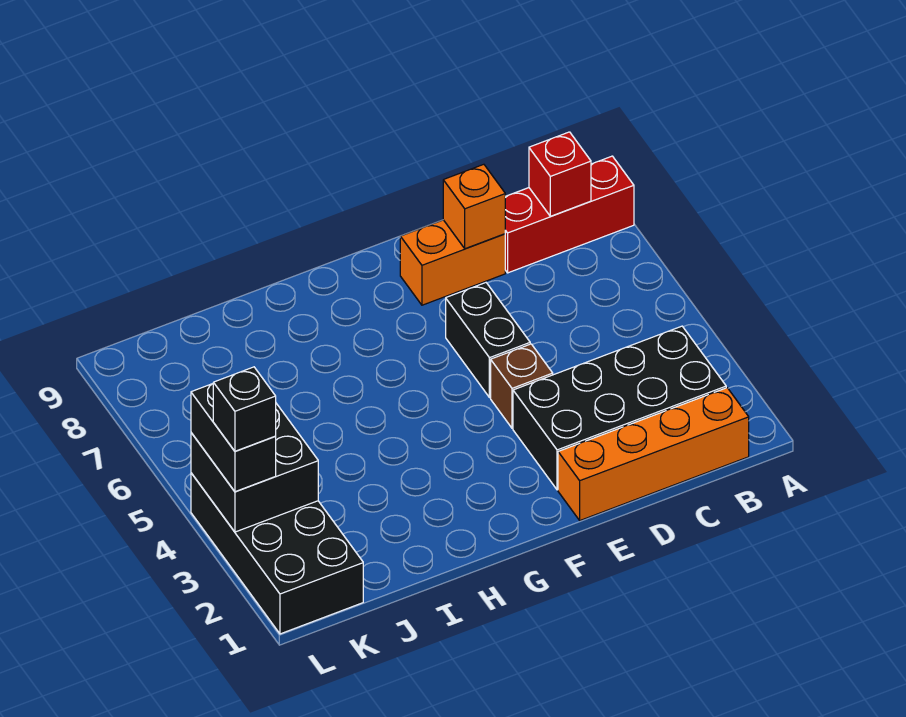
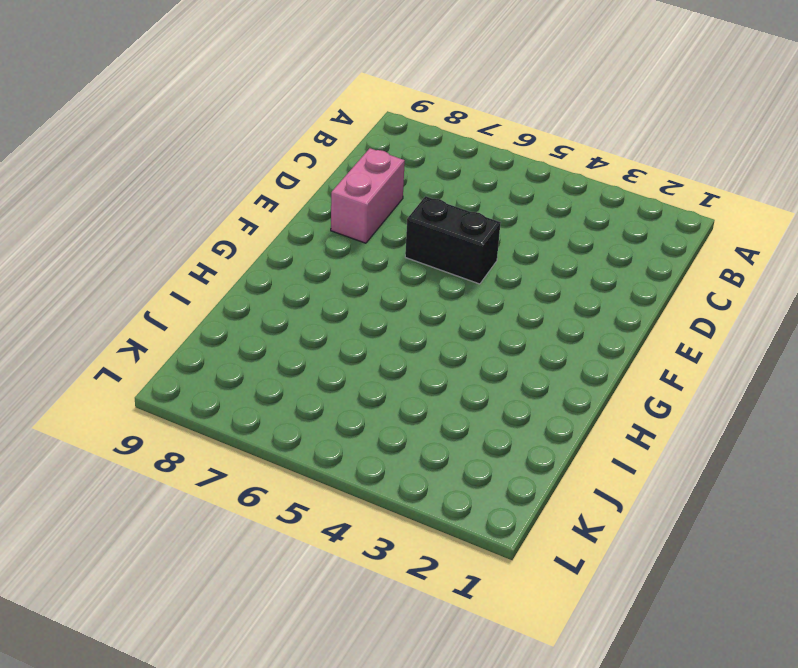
pink 1x2 brick [331,148,405,243] -> orange 1x2 brick [400,220,505,305]
none -> red 1x3 brick [505,156,634,273]
none -> orange 1x4 brick [558,388,749,520]
none -> black 2x4 brick [513,326,726,490]

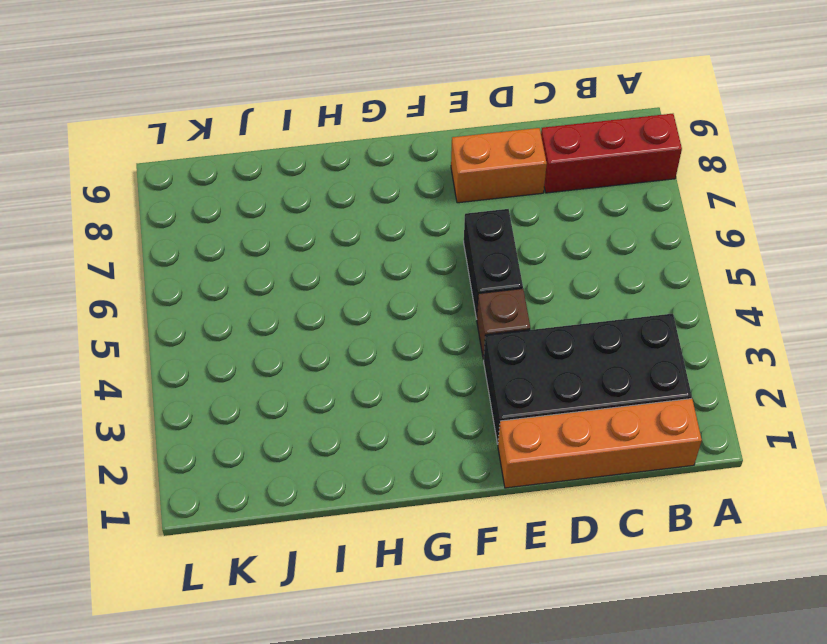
none -> black 2x4 brick [191,473,363,634]
none -> red 1x1 brick [529,132,591,216]
none -> orange 1x1 brick [443,164,505,249]

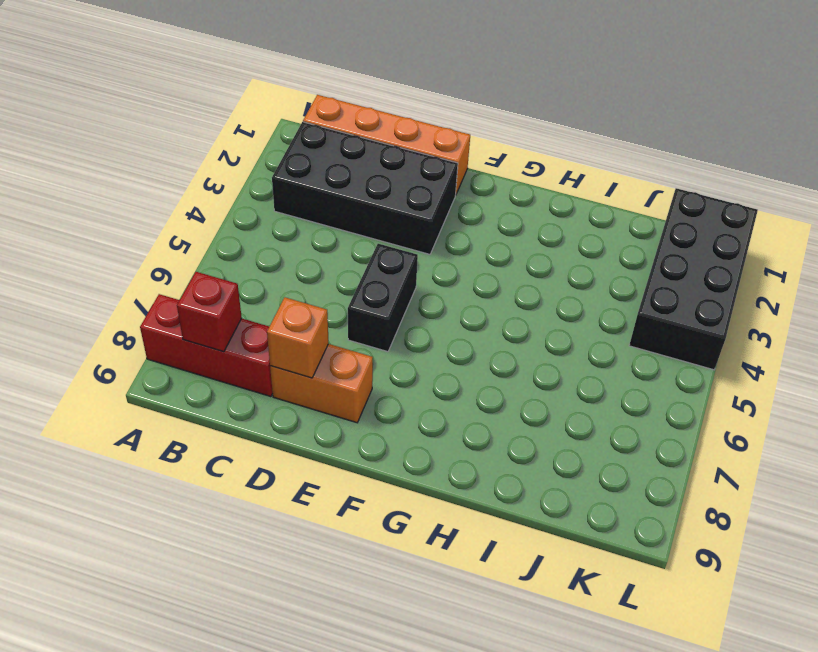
none -> brown 1x1 brick [491,344,553,428]
none -> black 2x2 brick [191,403,318,532]
none -> black 1x2 brick [191,384,276,492]

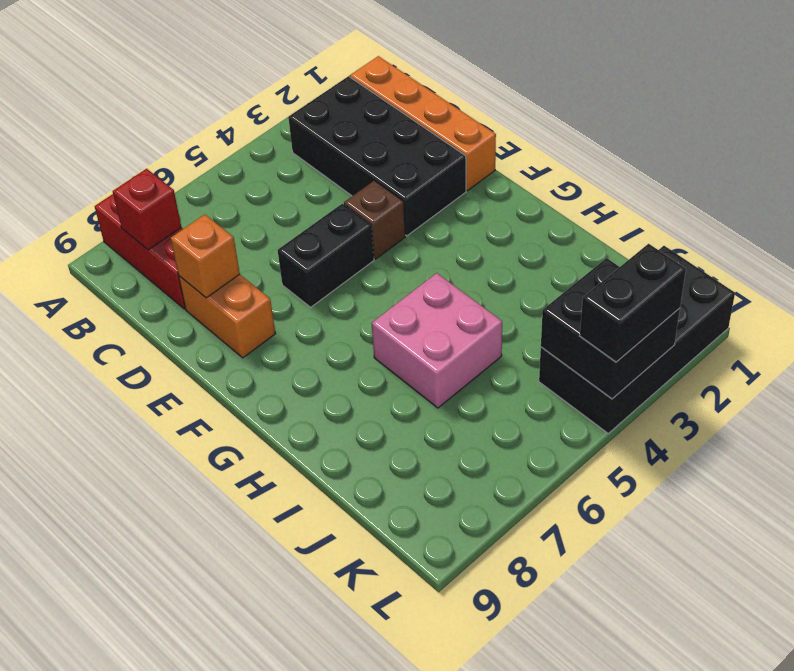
pink 2x2 brick [372,273,502,408] -> none
none -> black 1x1 brick [213,367,276,451]

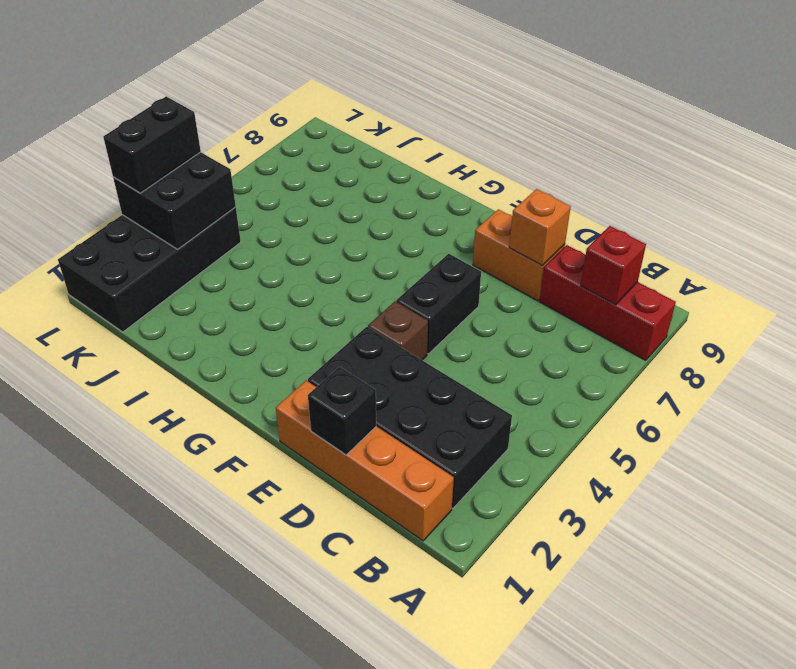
black 1x1 brick [308,367,376,455] -> black 1x1 brick moved to [213,367,276,451]

